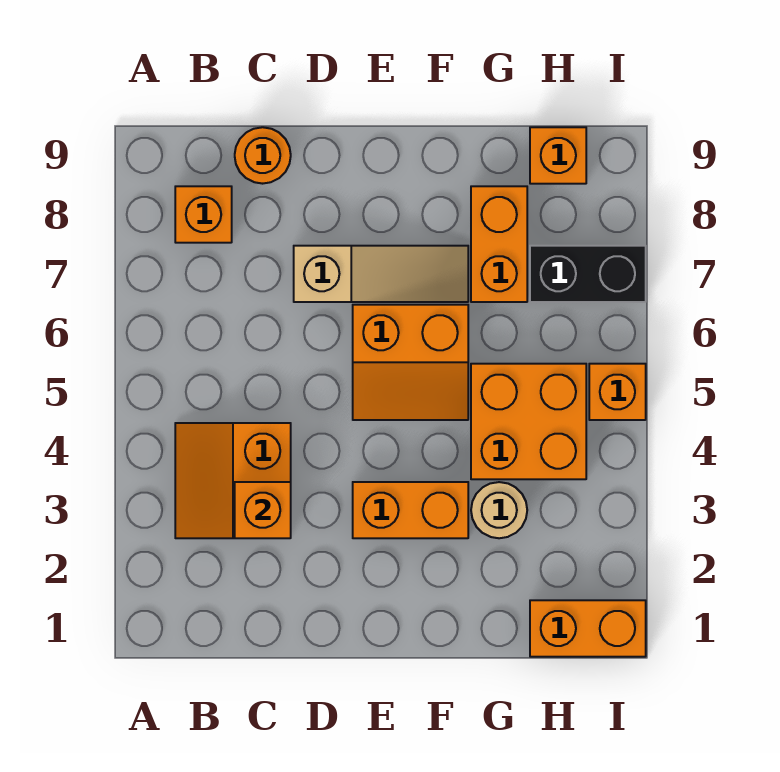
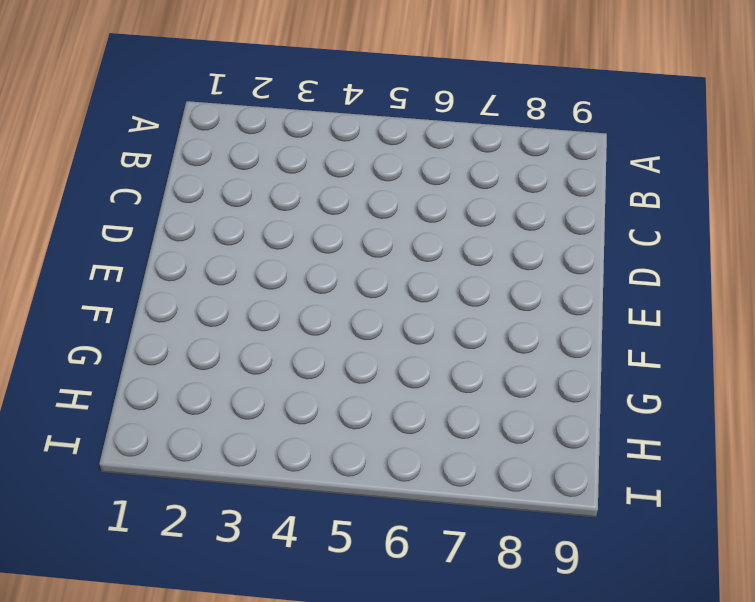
none -> orange 2x2 slope [175,423,291,538]
none -> orange 1x1 brick [175,186,232,243]
none -> orange 1x1 round brick [235,127,291,184]

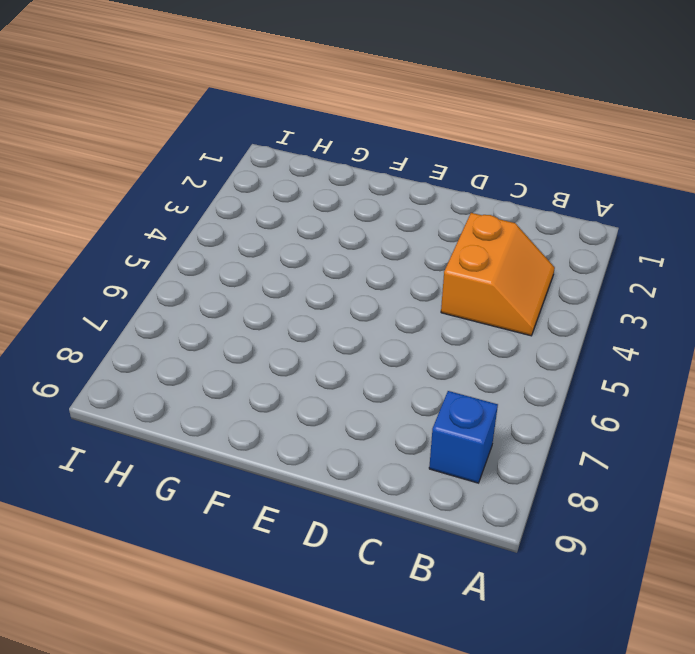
blue 1x1 brick [429,391,498,483] -> orange 1x1 brick [175,186,232,243]
none -> orange 1x1 round brick [235,127,291,184]
none -> tan 1x3 slope [294,246,468,302]
none -> orange 1x2 brick [353,482,468,538]

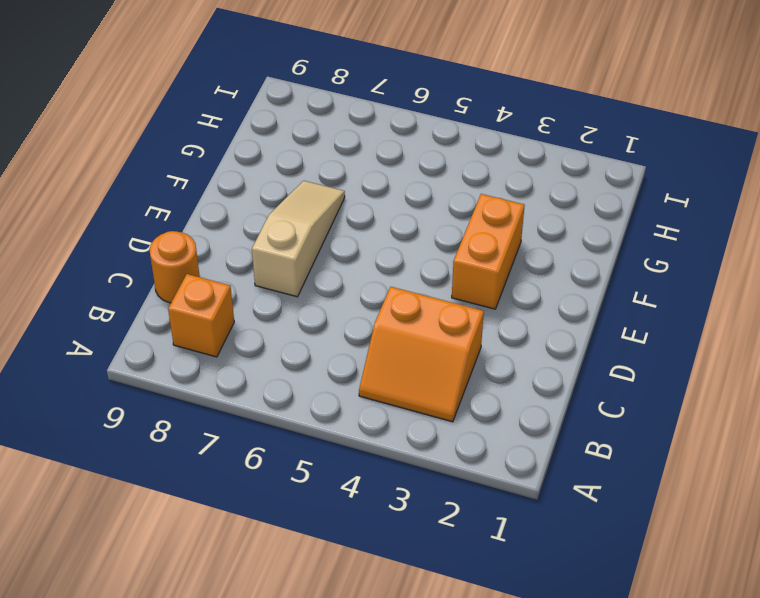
none -> orange 2x2 slope [353,305,468,420]
none -> tan 1x1 round brick [471,482,527,538]
none -> orange 2x2 brick [471,364,586,479]

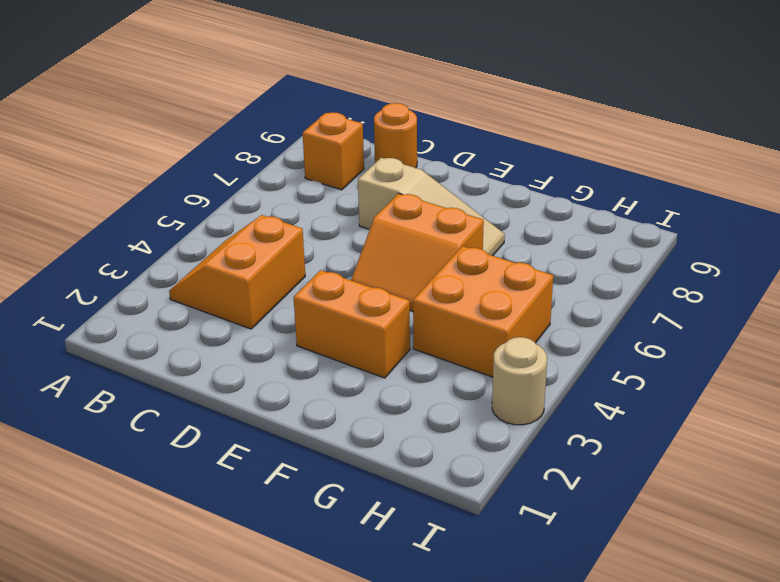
tan 1x1 round brick [492,337,547,425] -> tan 1x1 round brick moved to [471,482,527,538]
none -> orange 1x2 brick [471,186,527,302]
none -> orange 1x2 brick [530,600,646,657]
none -> black 1x2 brick [530,246,646,302]

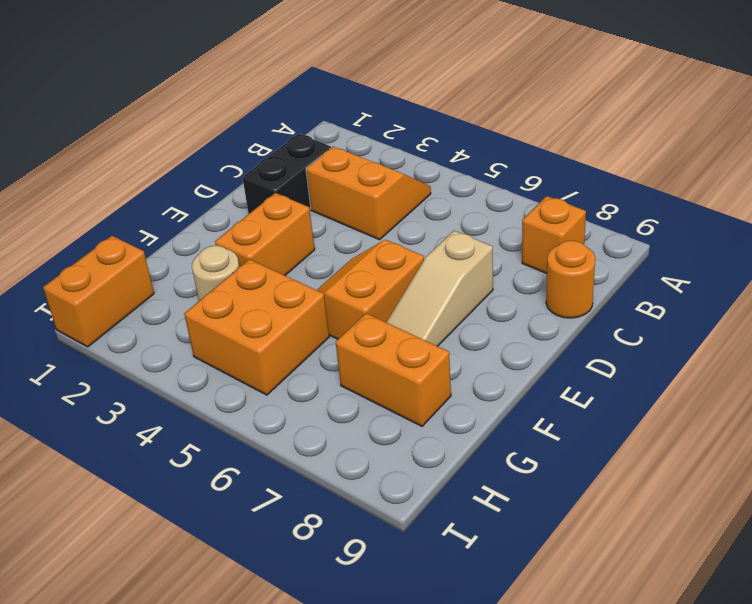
black 1x2 brick [242,134,331,214] -> black 1x2 brick moved to [530,246,646,302]
none -> orange 1x1 brick [530,127,586,184]
none -> orange 1x1 brick [589,364,646,420]
none -> orange 1x1 brick [235,482,291,538]

